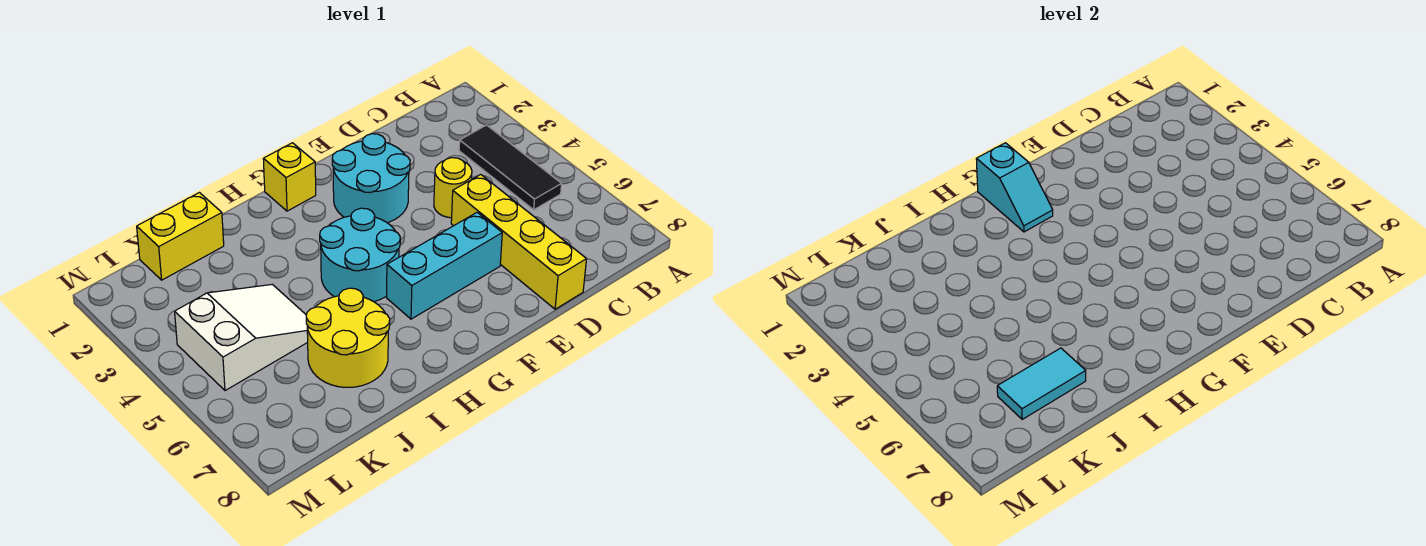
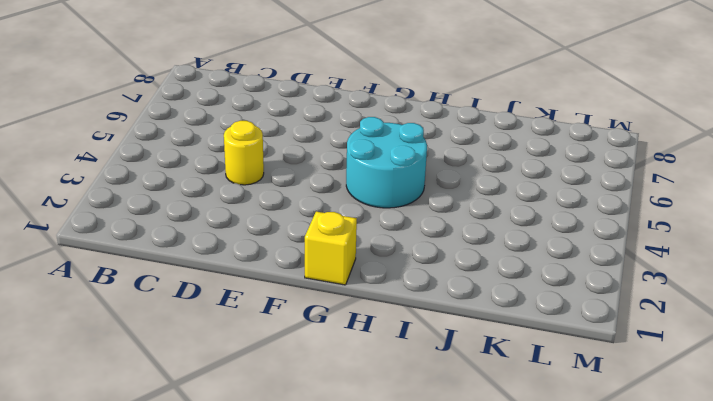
none -> black 1x3 tile [459,125,562,210]
none -> yellow 1x4 brick [451,175,586,309]
none -> cyan 2x2 round brick [332,134,410,223]

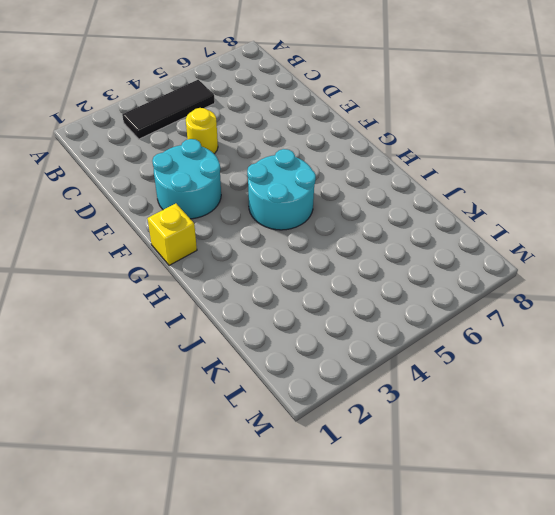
none -> yellow 1x4 brick [451,175,586,309]
none -> cyan 1x3 brick [387,212,502,319]
none -> yellow 2x2 round brick [306,288,390,387]

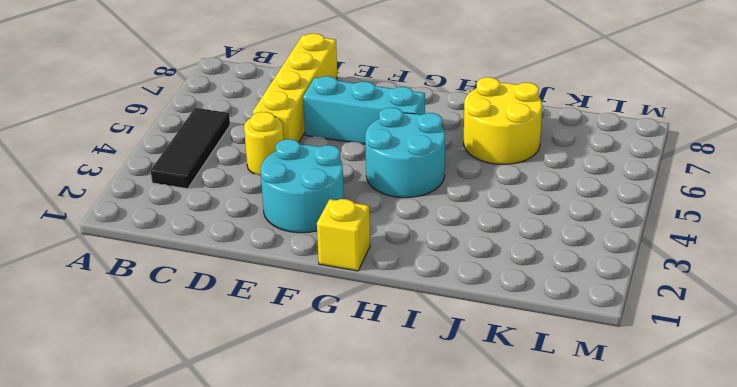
none -> yellow 1x2 brick [137,193,224,280]
none -> white 2x3 slope [175,284,308,391]
none -> cyan 1x2 slope [976,143,1053,232]

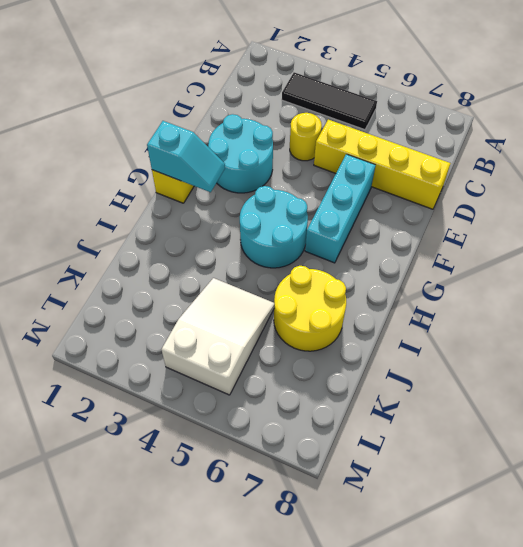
none -> yellow 1x2 brick [137,193,224,280]
none -> cyan 1x2 tile [997,348,1086,419]

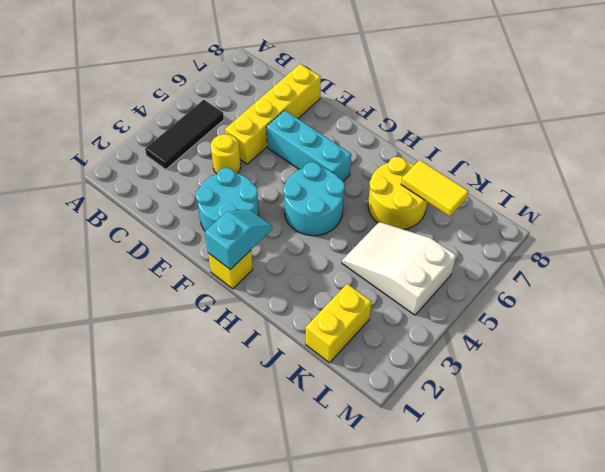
yellow 1x2 tile [401,160,469,216] -> cyan 1x2 tile [997,348,1086,419]
yellow 1x2 brick [306,284,372,363] -> yellow 1x2 brick turned to [137,193,224,280]

